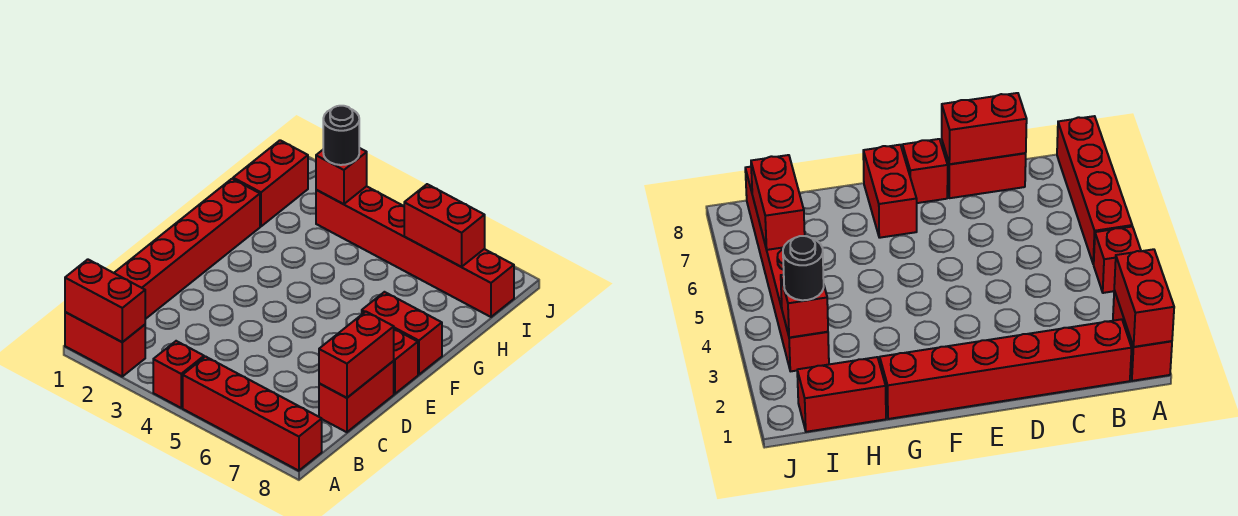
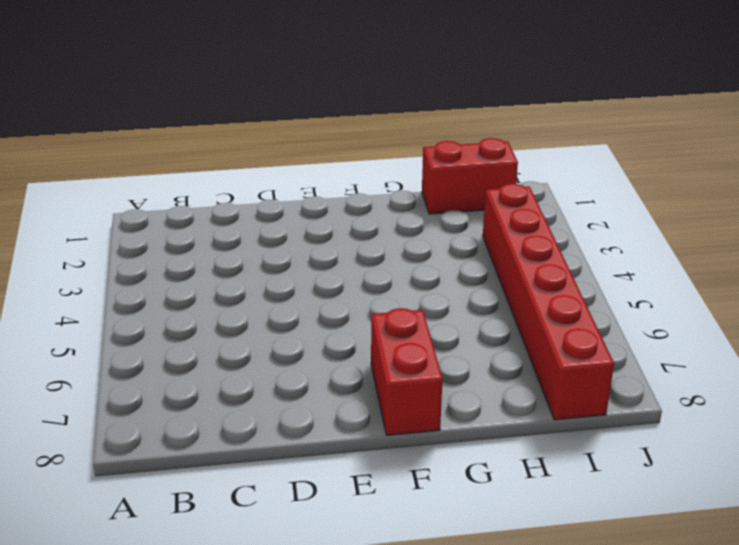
none -> red 1x2 brick [65,312,145,376]
none -> red 1x1 brick [153,341,204,408]
none -> red 1x4 brick [183,357,322,471]

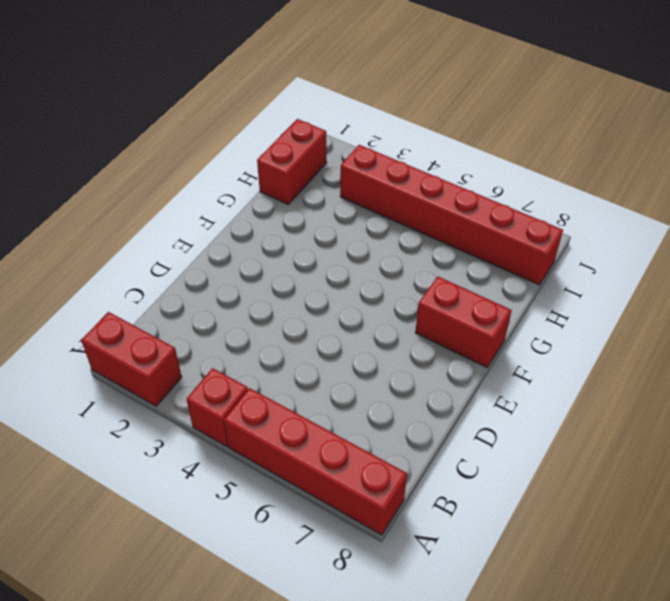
none -> red 1x6 brick [114,179,260,319]
none -> red 1x2 brick [319,361,394,432]
none -> red 1x1 brick [394,329,418,394]

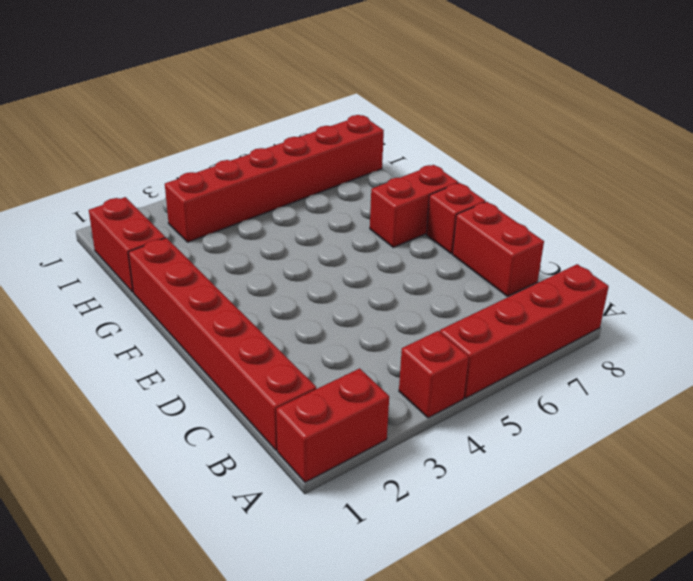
none -> red 1x2 brick [65,259,145,342]
none -> red 1x2 brick [319,312,394,398]
none -> red 1x1 brick [316,148,367,204]

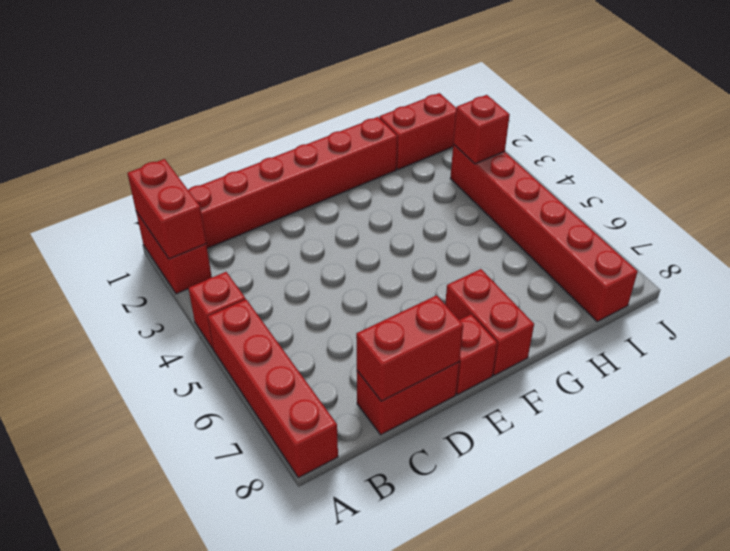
none -> red 1x2 brick [404,184,485,267]
none -> black 1x1 round brick [323,106,359,165]

